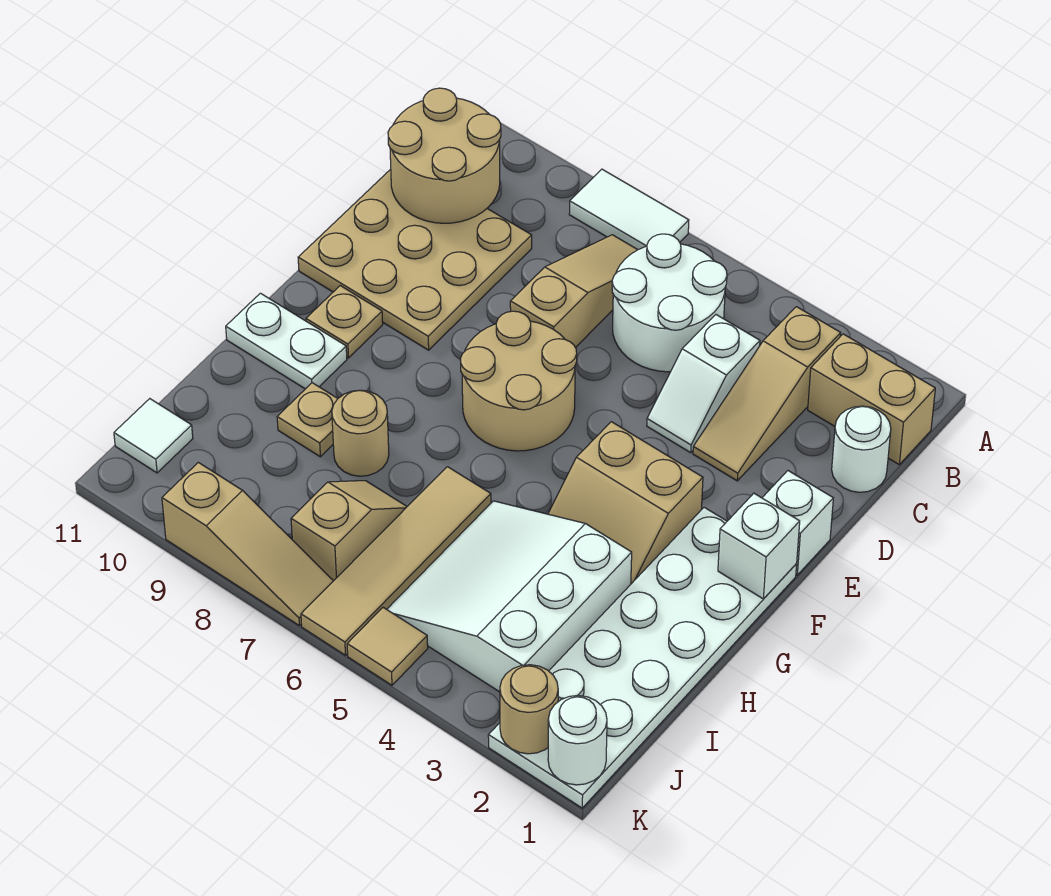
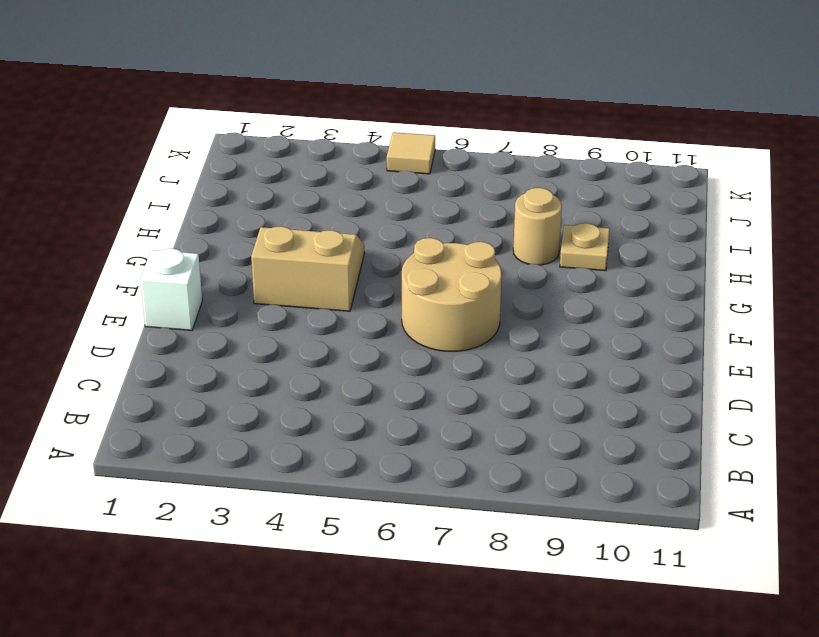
none -> white 1x2 tile [569,169,689,250]
none -> tan 1x2 brick [808,334,935,464]
none -> tan 1x3 slope [693,307,841,481]

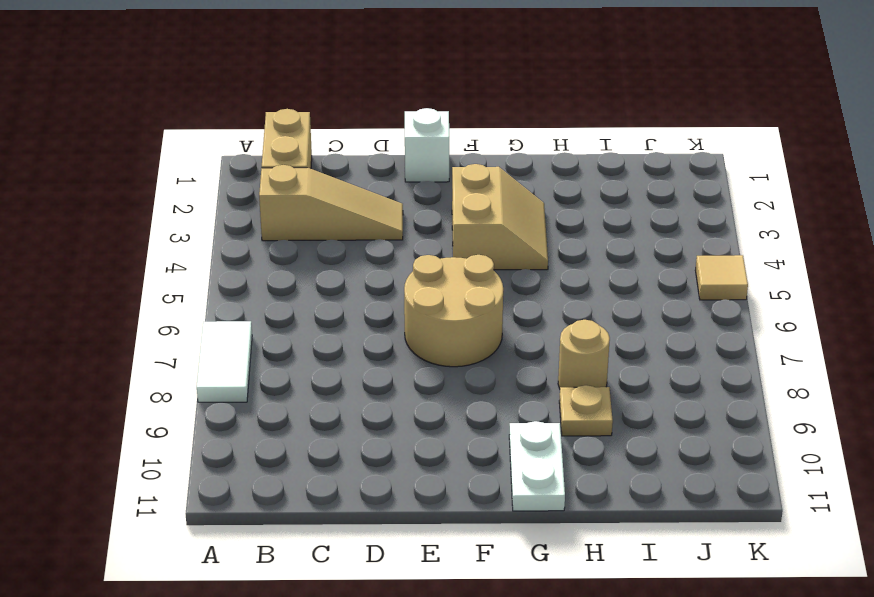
none -> white 2x2 round brick [612,234,727,372]
none -> tan 1x3 slope [510,235,638,348]
none -> white 1x1 round brick [832,406,891,492]

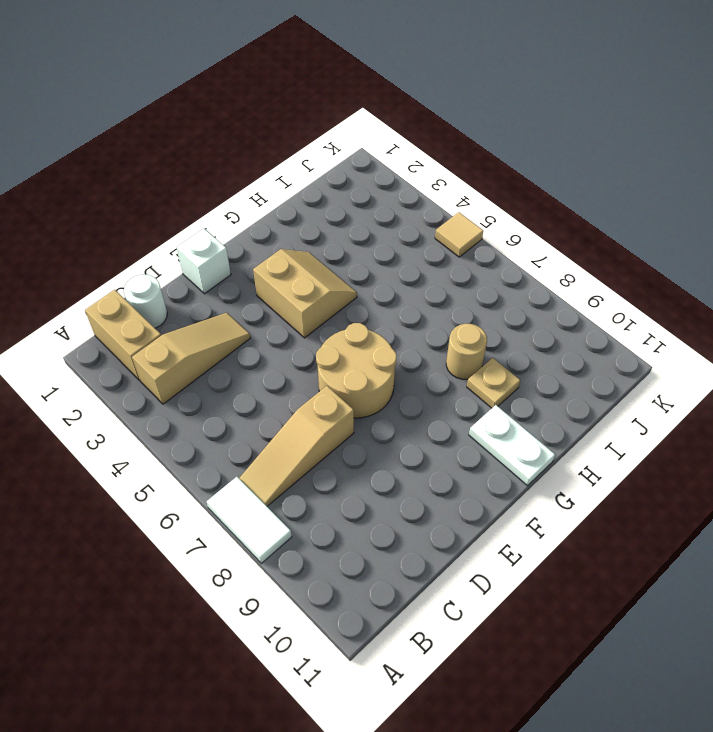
none -> white 2x2 round brick [612,234,727,372]
none -> white 1x2 slope [647,315,760,453]
none -> tan 3x3 plate [298,169,532,350]

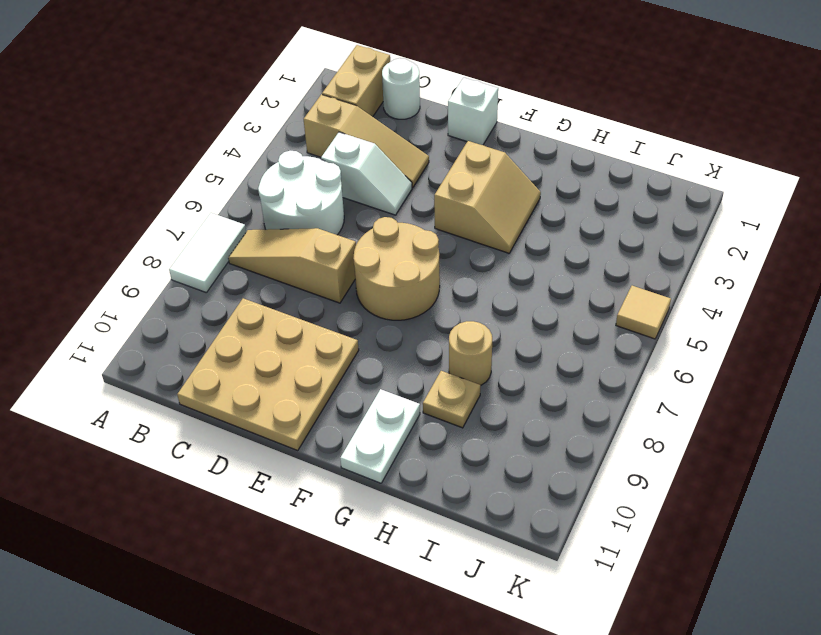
none -> white 2x6 plate [488,507,797,808]
none -> tan 1x1 plate [306,286,383,358]
none -> white 3x3 slope [387,501,632,692]

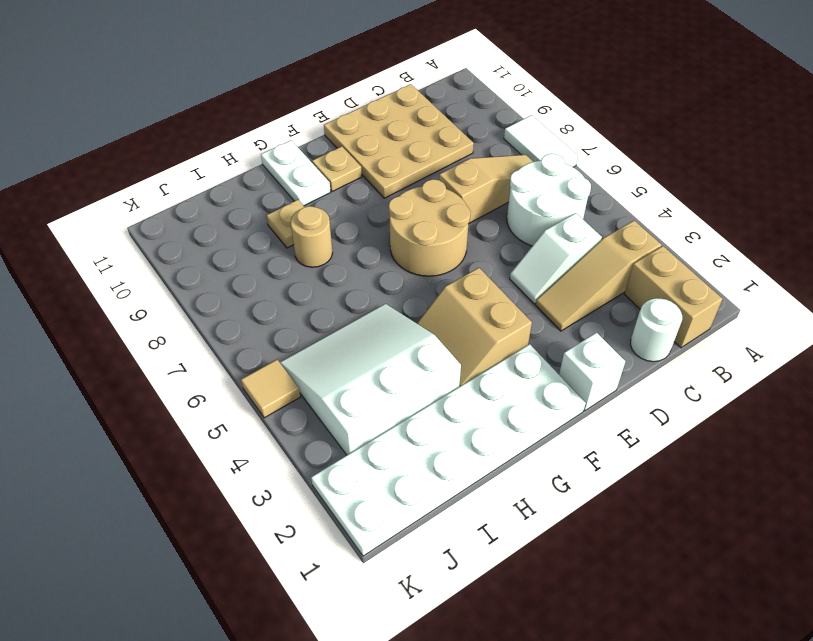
none -> tan 1x4 tile [301,467,491,655]
none -> tan 1x2 slope [291,481,407,581]
none -> white 1x1 tile [114,399,193,473]

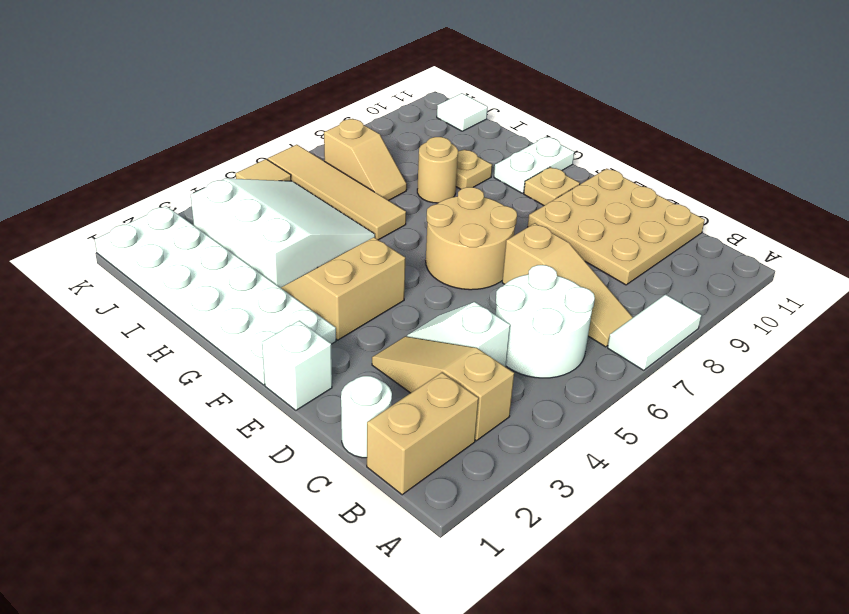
none -> tan 1x3 slope [162,462,333,626]
none -> tan 2x2 round brick [388,88,501,223]
none -> white 1x1 brick [718,493,800,599]

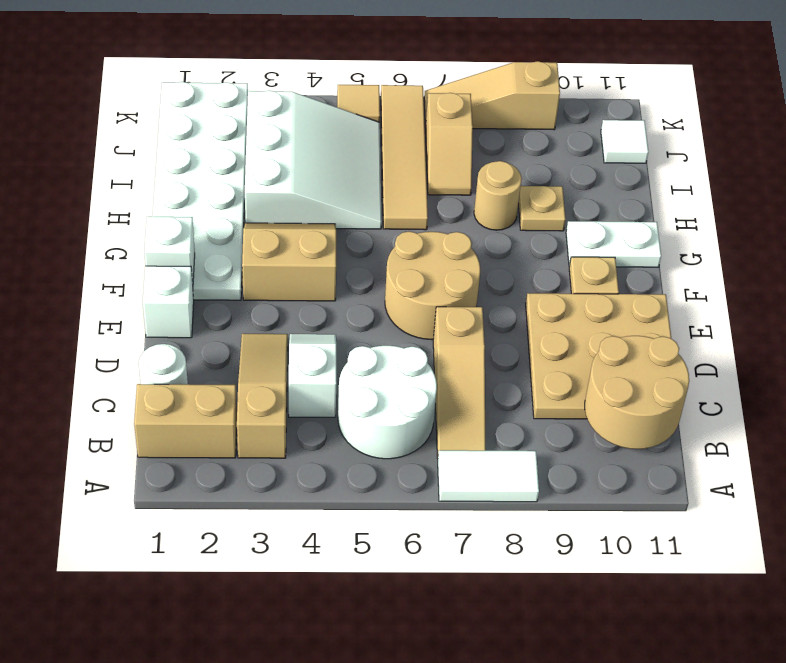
none -> white 1x1 round brick [548,696,607,785]
none -> tan 1x1 round brick [500,665,558,754]

